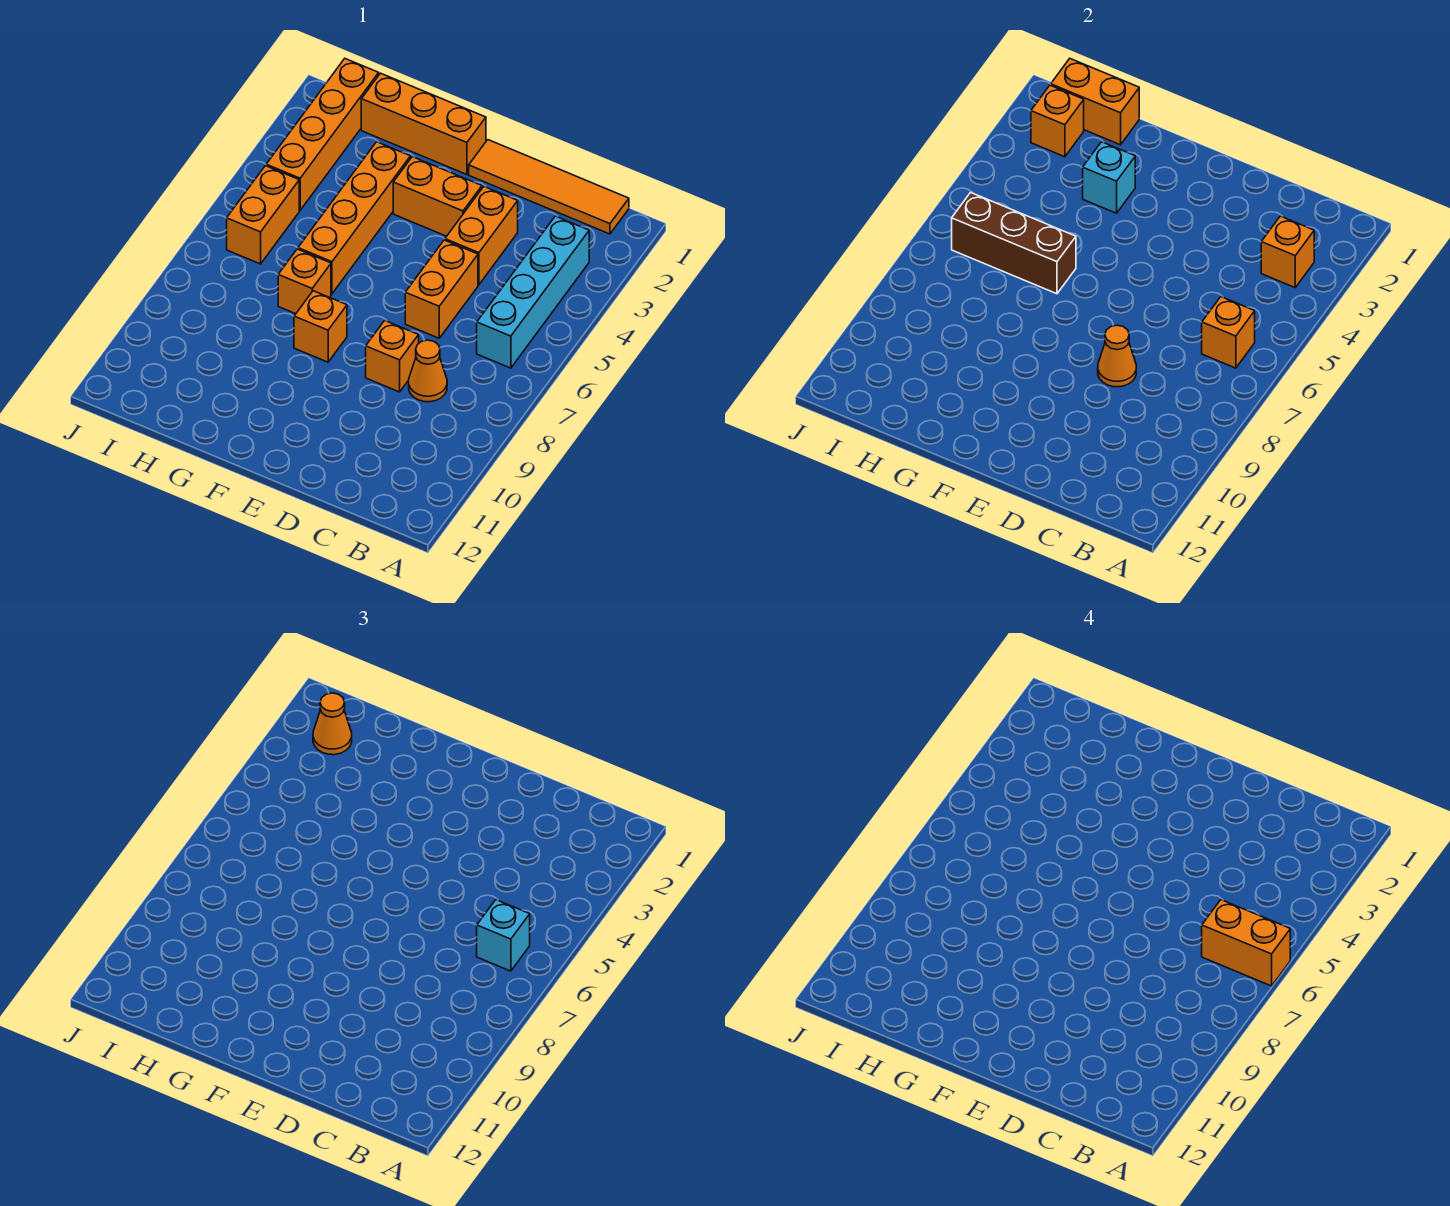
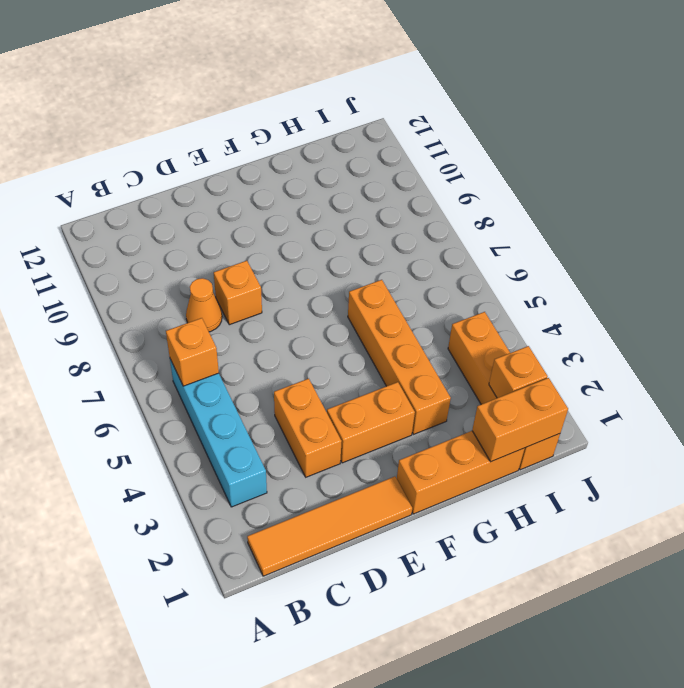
none -> orange 1x2 brick [405,240,478,338]
none -> orange 1x1 brick [294,291,347,362]
none -> orange 1x1 brick [278,249,331,314]

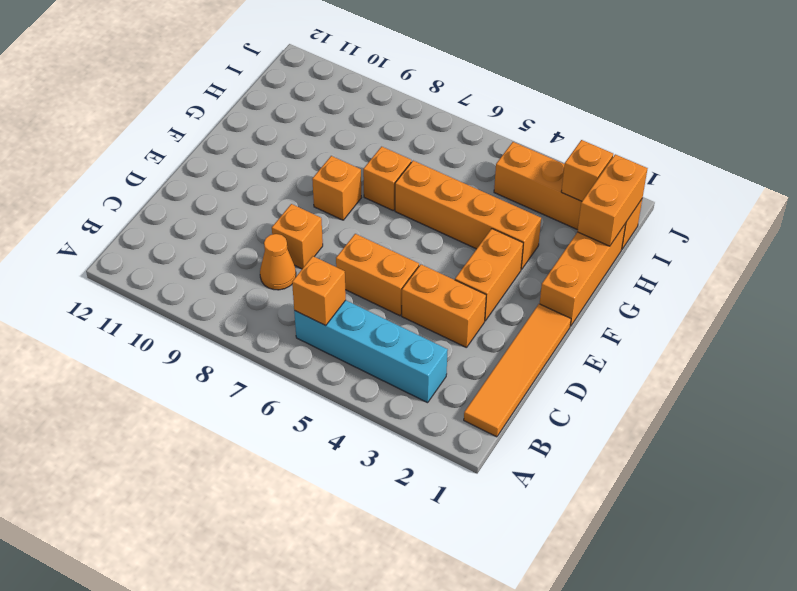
none -> orange 1x2 brick [227,166,299,264]
none -> orange 1x1 brick [1261,216,1314,288]
none -> orange 1x1 cone [1098,325,1136,387]

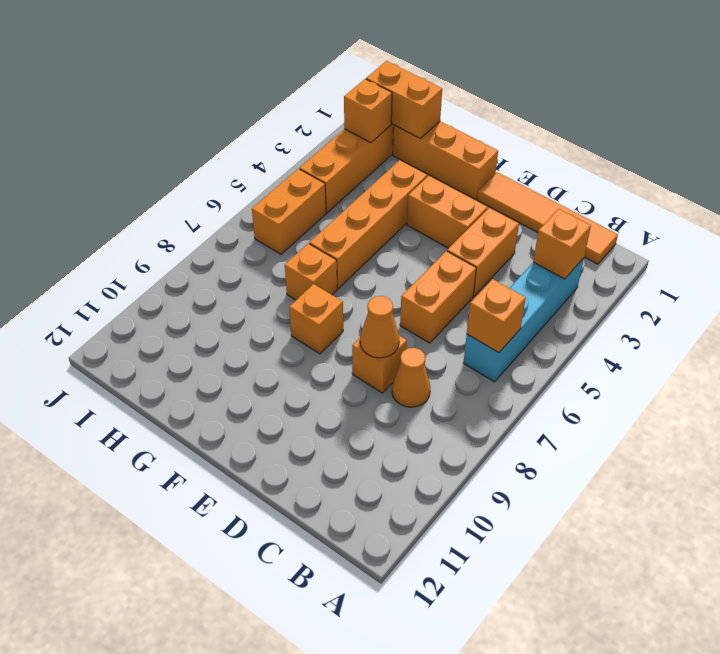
none -> cyan 1x1 brick [1083,142,1135,213]
none -> brown 1x3 brick [952,193,1076,294]
none -> cyan 1x1 brick [477,900,530,971]

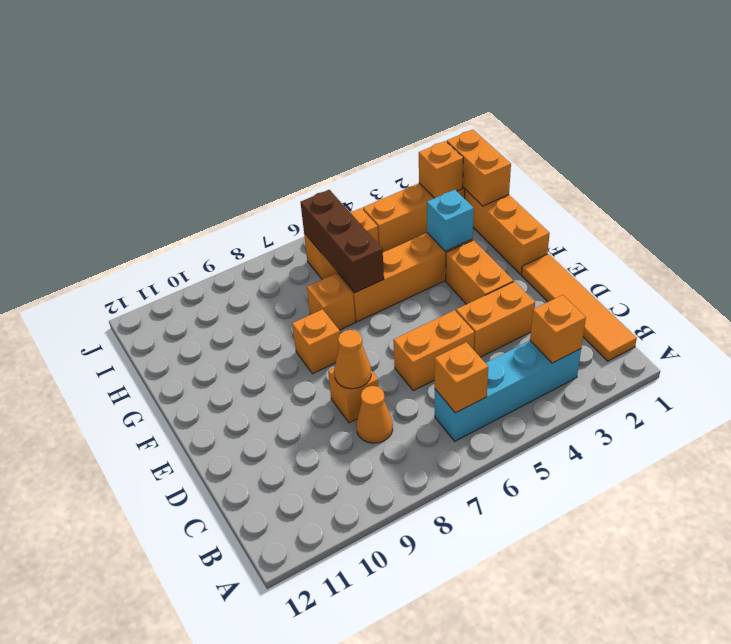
none -> cyan 1x1 brick [477,900,530,971]
none -> orange 1x1 cone [313,693,352,755]
none -> orange 1x2 brick [1202,900,1290,986]

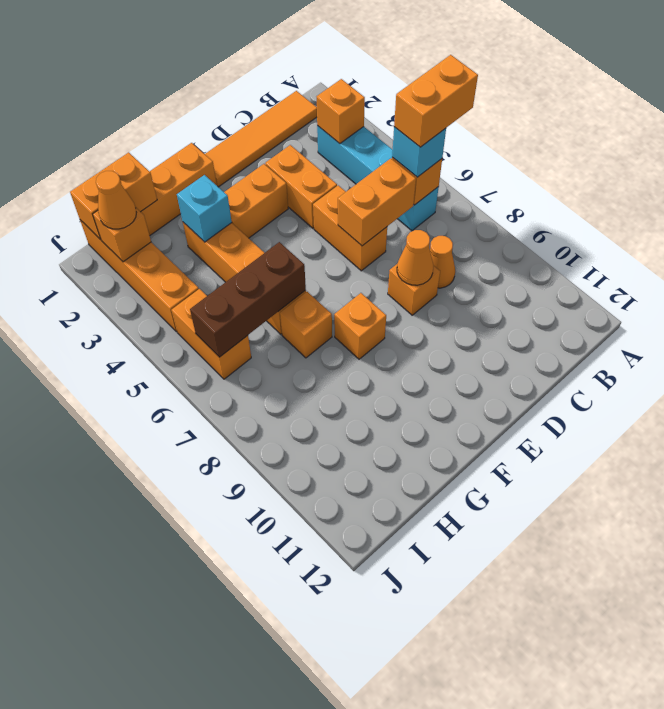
orange 1x2 brick [338,158,416,246] -> none

